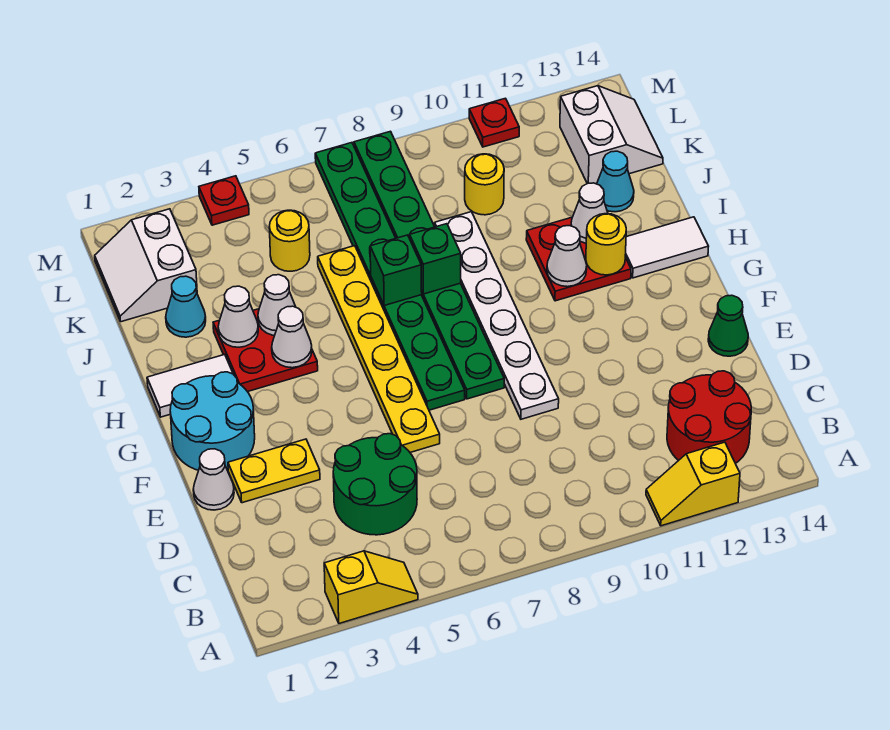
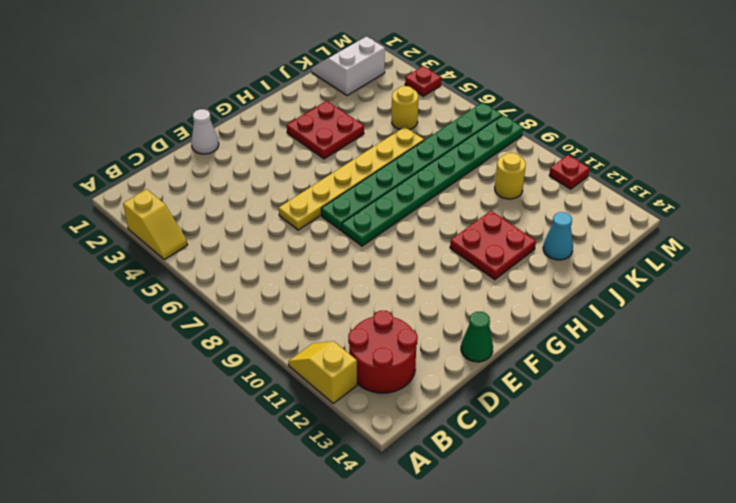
none -> green 2x2 round brick [333,434,417,535]
none -> yellow 1x2 plate [228,439,320,503]
none -> white 1x6 plate [435,212,559,419]
none -> cyan 2x2 round brick [170,372,255,470]

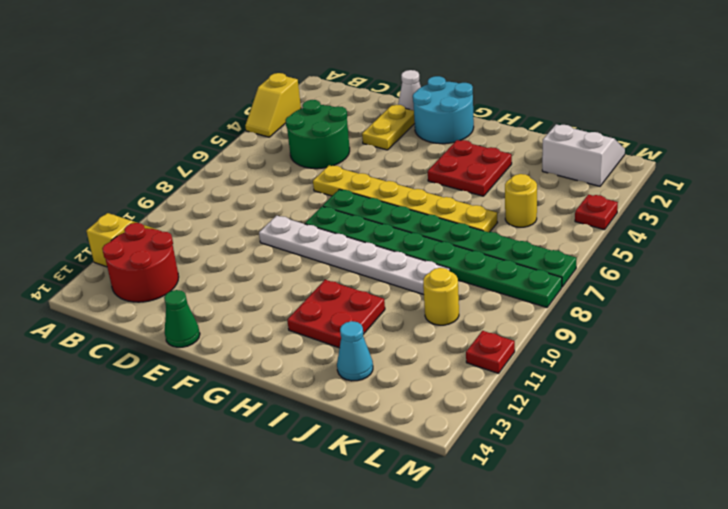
none -> white 1x2 tile [147,354,233,417]
none -> white 1x2 tile [625,217,709,278]
none -> cyan 1x1 cone [166,276,206,337]
none -> white 2x2 slope [560,86,663,184]

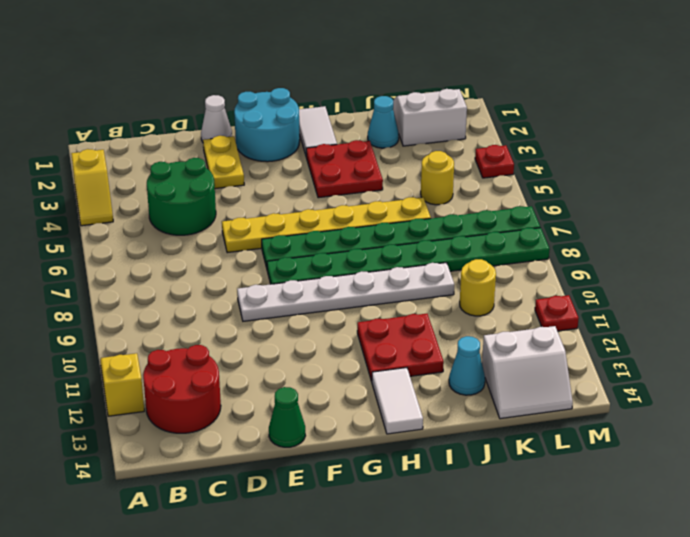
none -> white 1x1 cone [272,306,312,368]
none -> white 1x1 cone [547,226,587,287]
none -> yellow 1x1 round brick [586,214,626,275]
none -> white 1x1 cone [218,286,258,347]

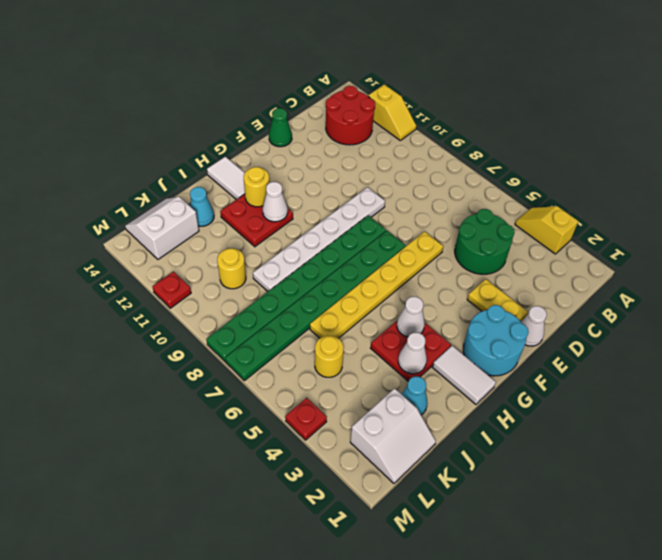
none -> white 1x1 cone [258,275,296,335]
none -> green 1x1 brick [370,235,422,306]
none -> green 1x1 brick [410,224,461,294]
none -> white 1x1 cone [571,183,608,243]

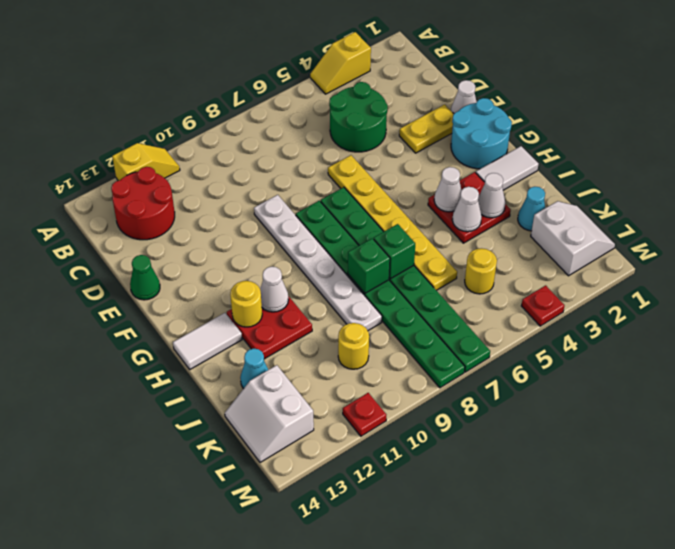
none -> white 1x1 cone [571,183,608,243]

